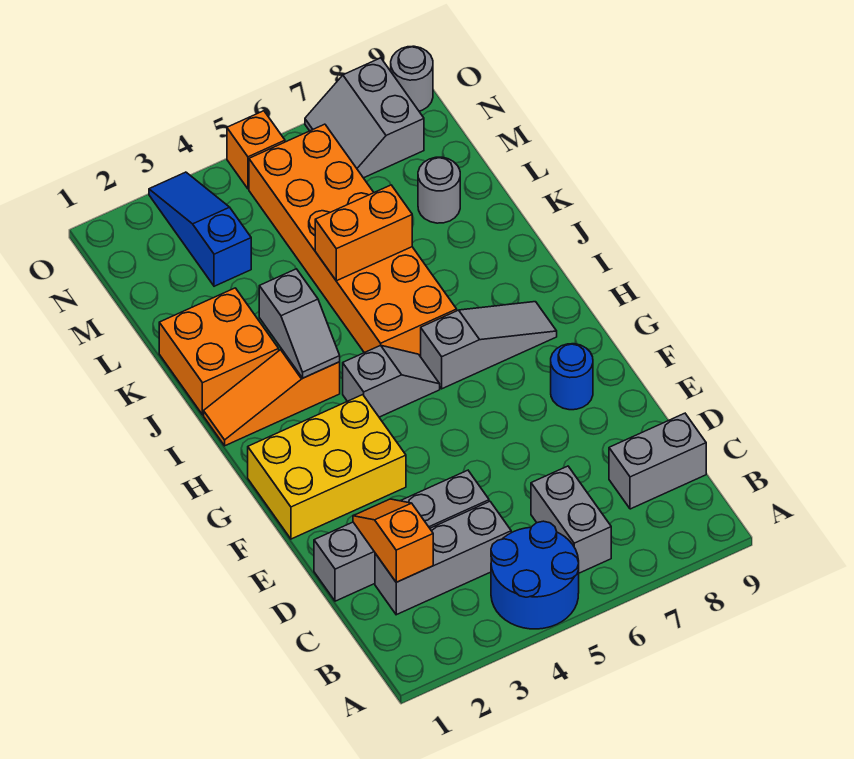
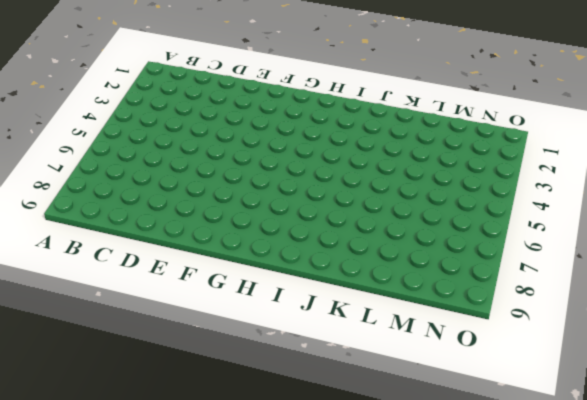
none -> blue 2x2 round brick [491,521,579,629]
none -> grey 1x2 brick [531,466,611,573]
none -> grey 1x3 brick [375,501,511,615]

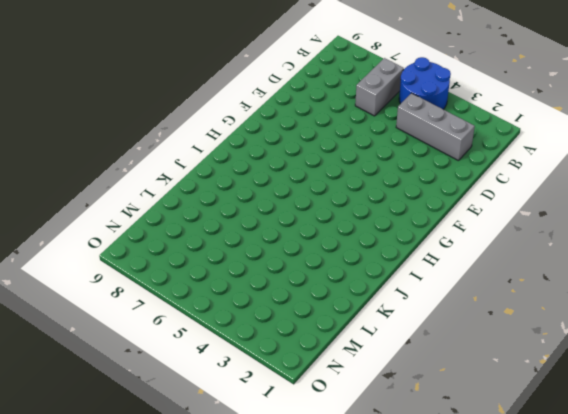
none -> grey 1x2 brick [609,413,706,509]
none -> grey 1x4 brick [314,470,489,601]
none -> yellow 2x3 brick [248,395,406,539]

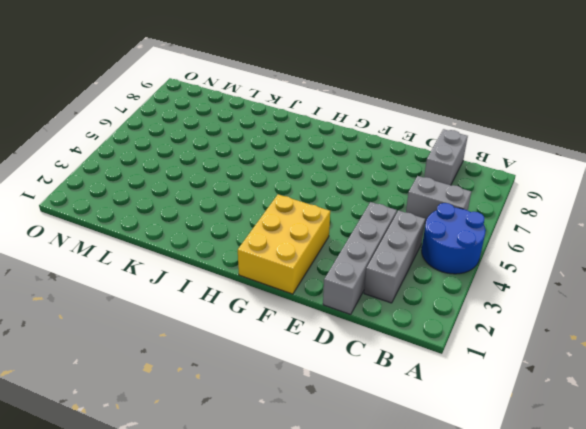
none -> blue 1x1 round brick [551,344,593,410]
none -> grey 1x2 slope [343,345,440,417]
none -> grey 1x3 slope [421,302,557,389]

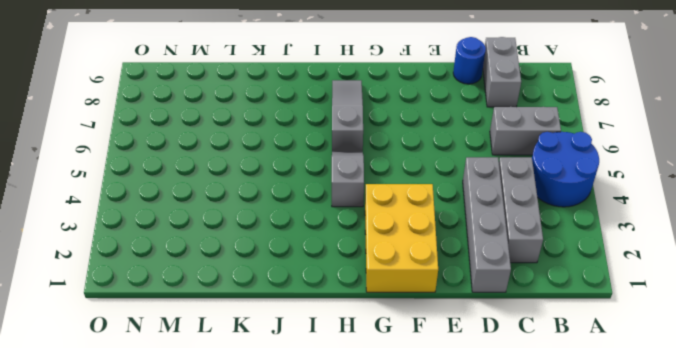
blue 1x1 round brick [453,37,486,84] -> blue 1x1 round brick moved to [551,344,593,410]
none -> orange 1x3 slope [204,349,340,446]
none -> orange 2x6 brick [249,124,457,357]
none -> orange 2x2 brick [159,288,279,415]

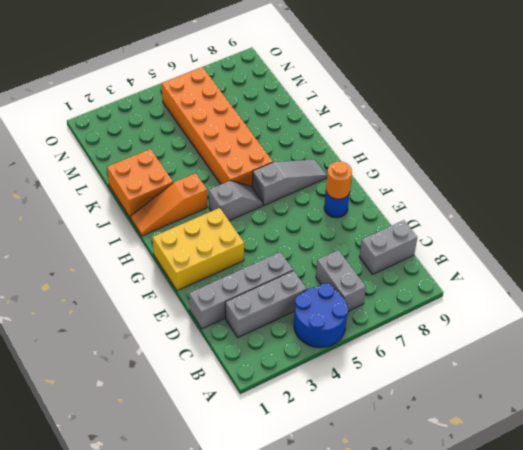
orange 1x1 round brick [326,161,352,199] -> none
none -> grey 1x1 round brick [418,157,460,223]
none -> blue 1x3 slope [149,172,251,286]
none -> grey 2x2 slope [305,58,424,178]

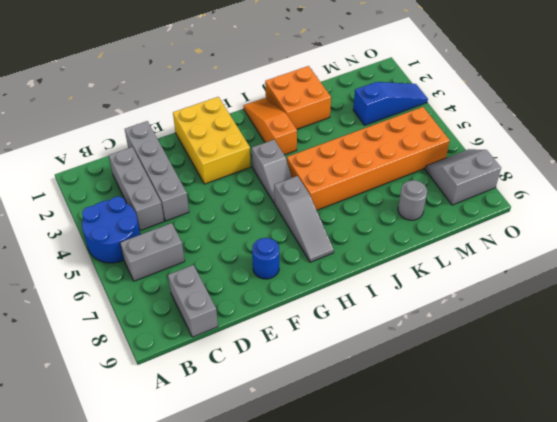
none -> orange 1x1 brick [227,111,285,189]
none -> grey 1x1 round brick [391,46,433,111]
none -> orange 1x2 slope [353,499,433,582]

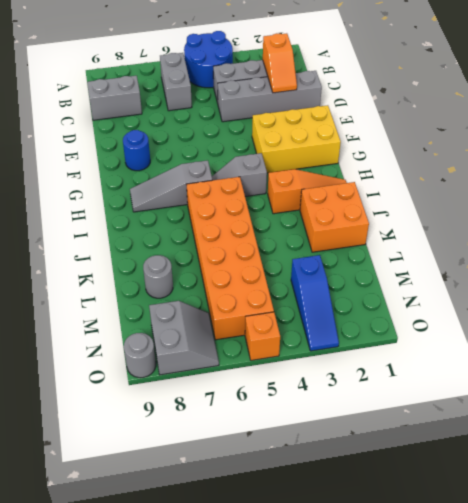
none -> grey 1x2 slope [259,269,340,378]
none -> orange 1x2 brick [315,185,412,281]

